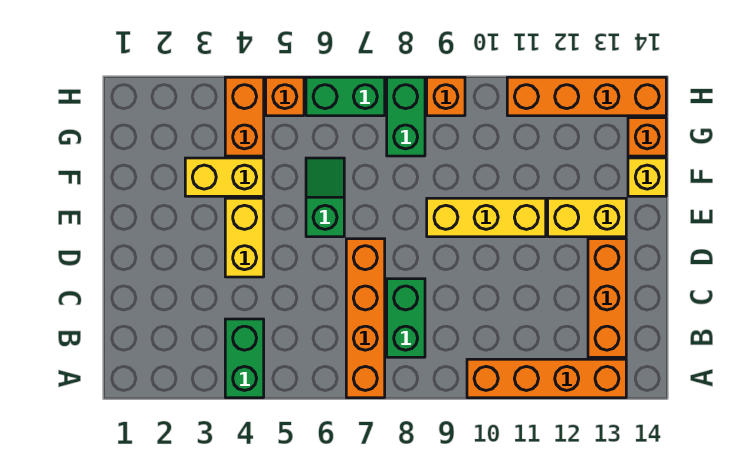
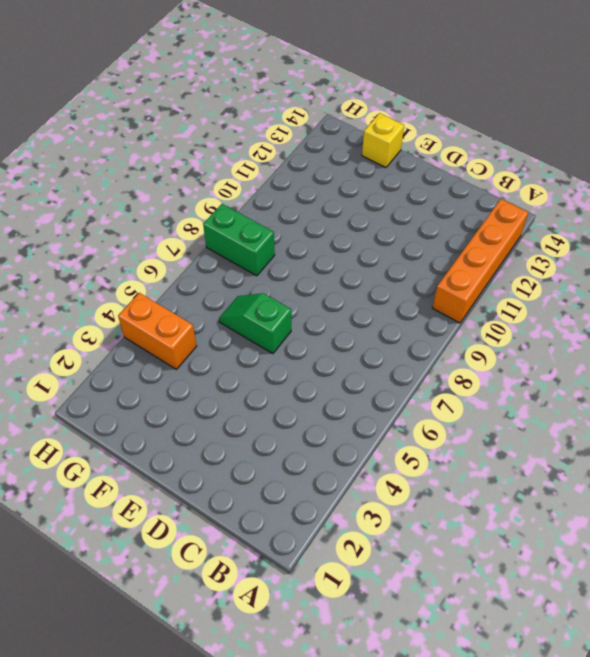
none -> green 1x2 brick [225,319,264,398]
none -> orange 1x4 brick [346,239,385,398]
none -> green 1x2 brick [387,279,425,357]

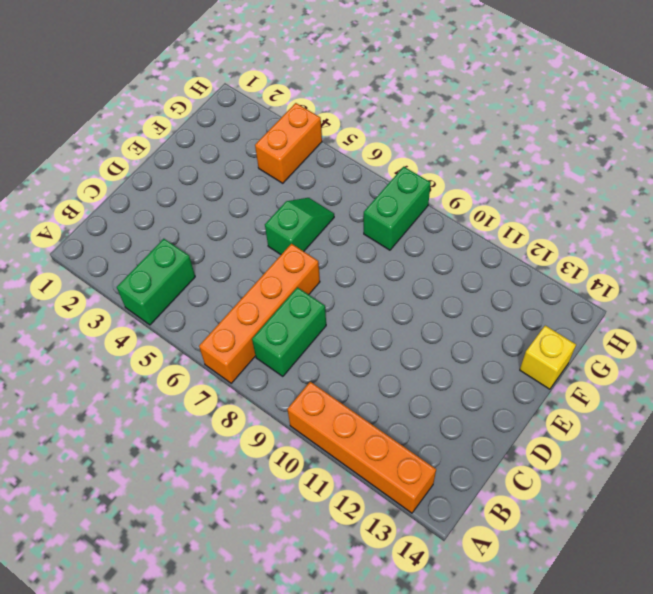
none -> orange 1x3 brick [588,239,626,357]
none -> yellow 1x2 brick [225,198,264,277]
none -> yellow 1x3 brick [427,198,546,237]

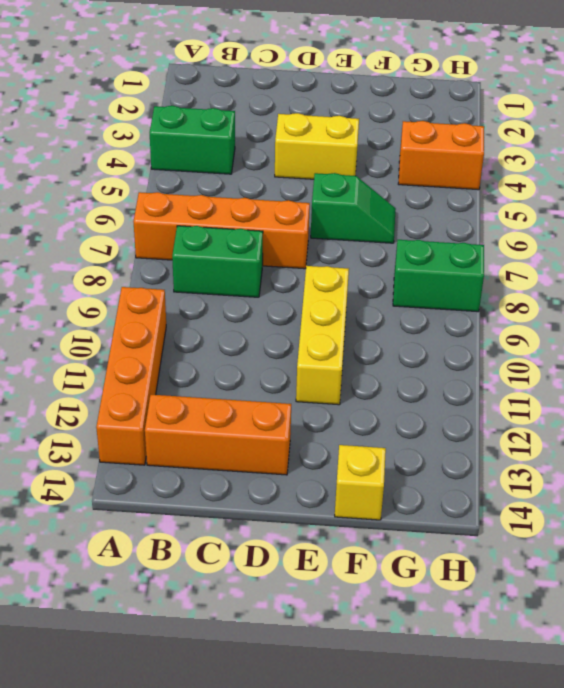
none -> yellow 1x2 brick [548,198,626,237]
none -> yellow 1x2 brick [185,158,264,196]
none -> orange 1x1 brick [628,118,666,156]

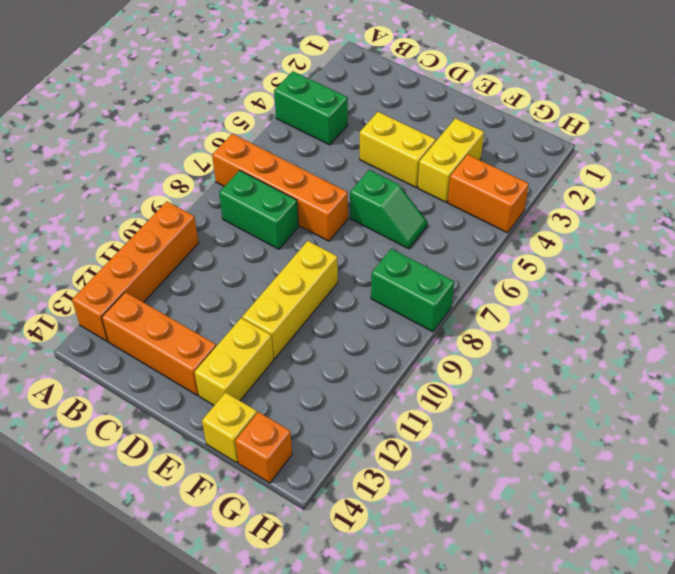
none -> orange 1x1 brick [266,77,304,116]
none -> green 1x2 brick [306,77,385,116]
none -> orange 1x1 brick [427,77,465,116]

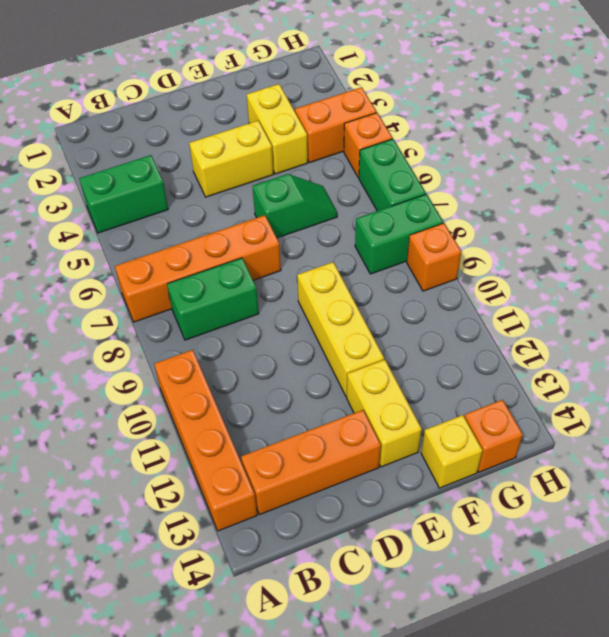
none -> orange 1x4 brick [507,77,666,116]

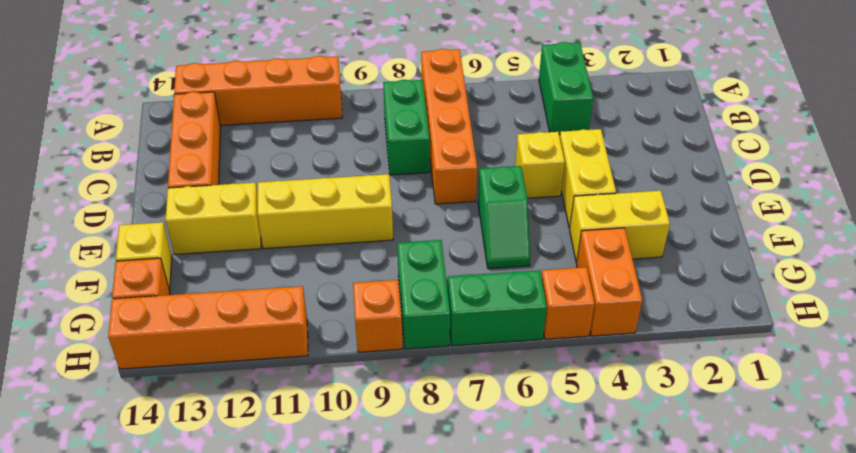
yellow 1x1 brick [515,132,565,198] -> none

